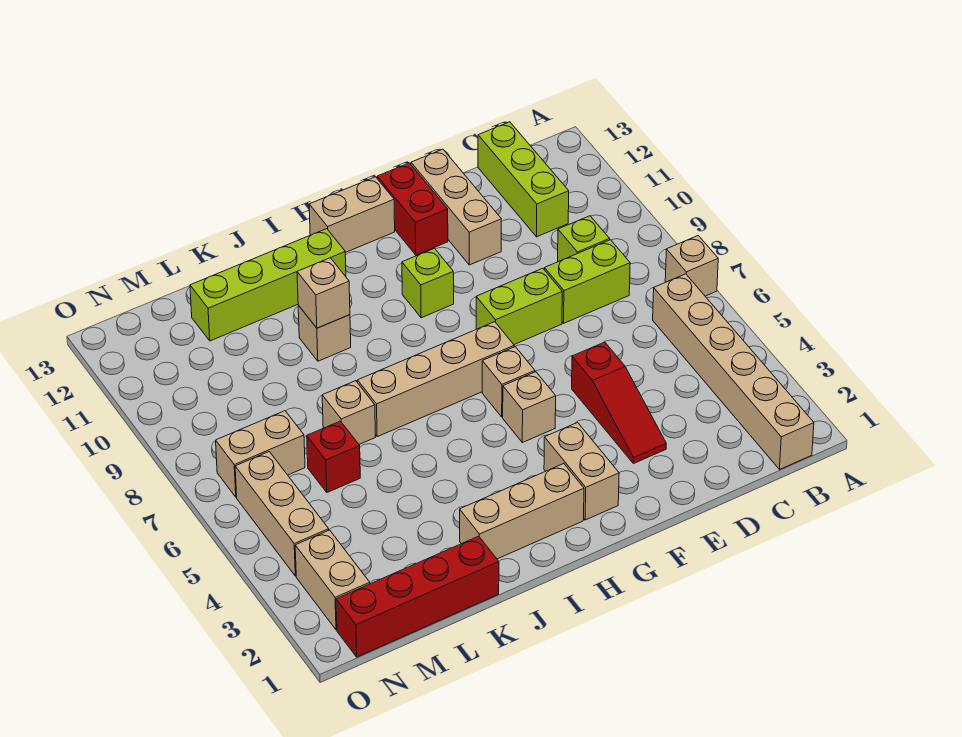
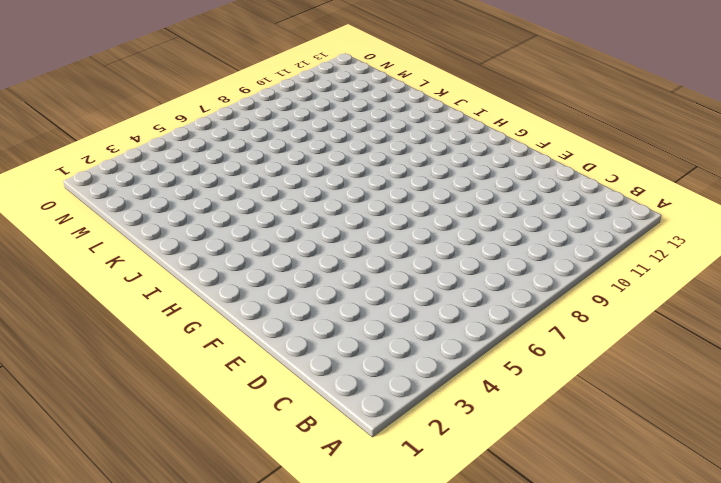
none -> tan 1x1 brick [665,236,718,296]
none -> tan 1x6 brick [653,274,814,470]
none -> lime 1x2 brick [545,240,630,323]

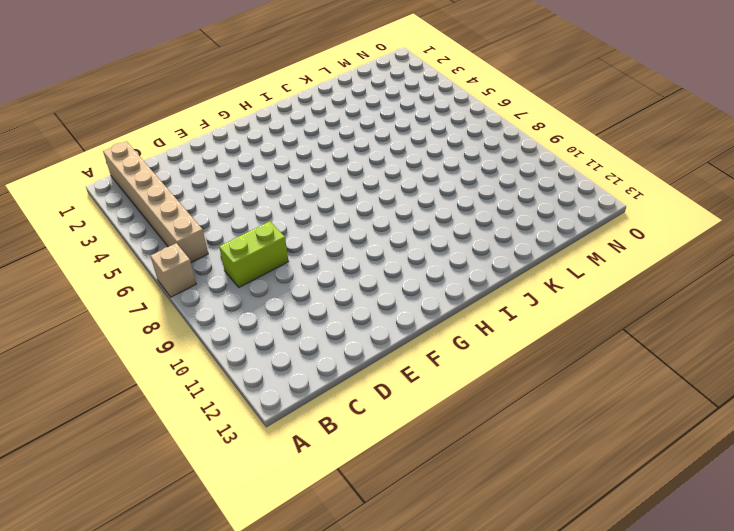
none -> lime 1x1 brick [558,216,610,262]
none -> lime 1x3 brick [478,122,569,237]
none -> red 1x3 slope [572,342,666,464]

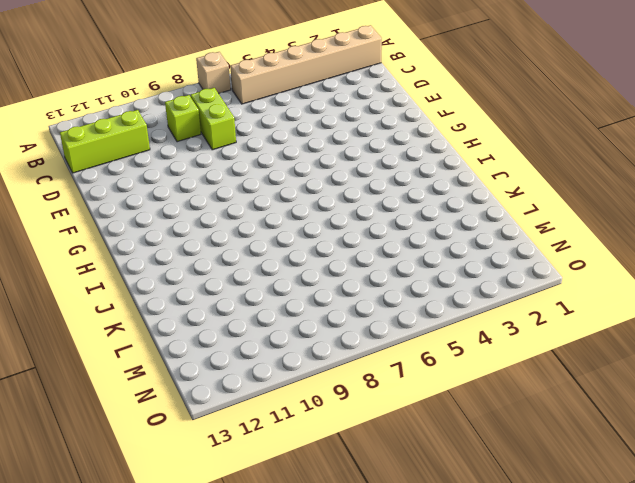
none -> red 1x3 slope [572,342,666,464]
none -> lime 1x2 brick [476,268,562,344]
none -> tan 1x3 brick [411,149,501,265]

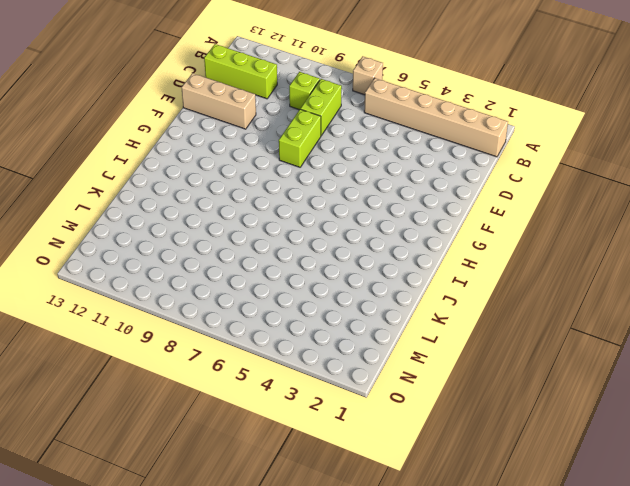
none -> red 1x3 slope [572,342,666,464]
none -> red 1x2 brick [377,163,448,255]
none -> tan 1x2 brick [544,423,619,520]

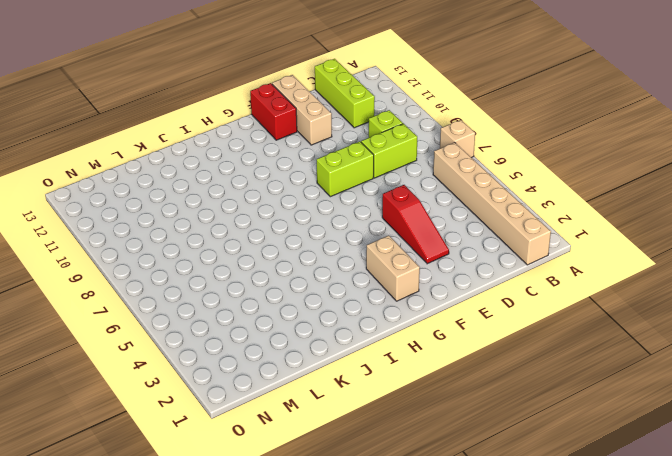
none -> tan 1x1 brick [503,372,556,443]
none -> tan 1x1 brick [482,347,535,417]
none -> tan 1x4 brick [357,322,514,437]

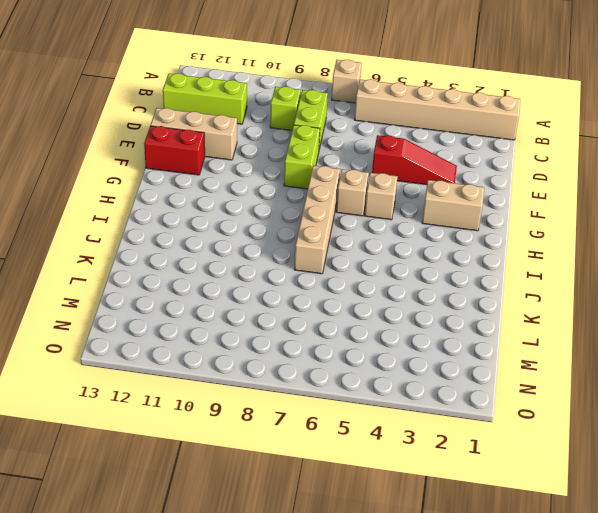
none -> lime 1x1 brick [402,248,454,318]
none -> tan 1x2 brick [309,177,395,253]
none -> tan 1x3 brick [460,464,584,559]

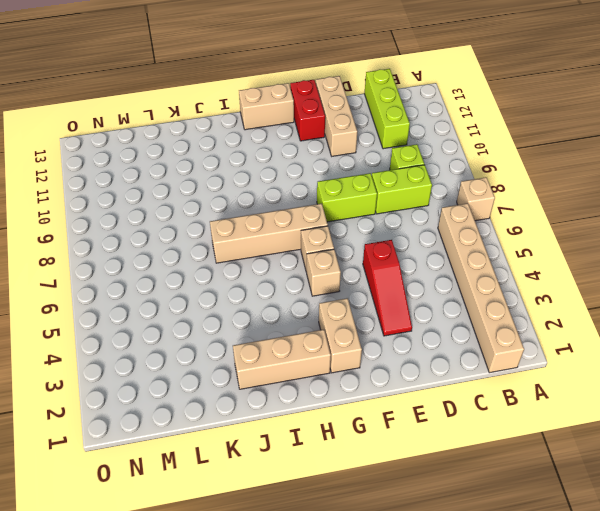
none -> lime 1x1 brick [402,248,454,318]
none -> lime 1x4 brick [190,229,346,341]
none -> tan 1x1 brick [298,305,351,361]

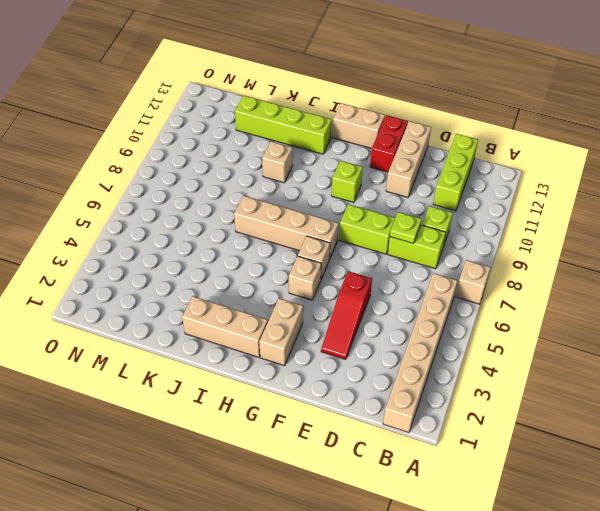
lime 1x1 plate [390,212,422,243] -> none
none -> red 1x4 brick [336,536,499,657]
none -> tan 1x1 brick [322,381,375,444]
none -> red 1x1 brick [307,421,360,492]

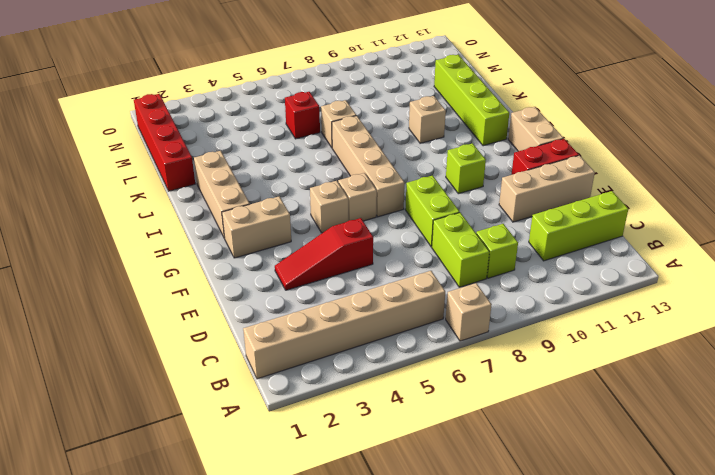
none -> tan 1x2 brick [216,411,305,497]
none -> tan 1x2 brick [295,530,370,630]
none -> tan 1x3 brick [235,452,329,576]

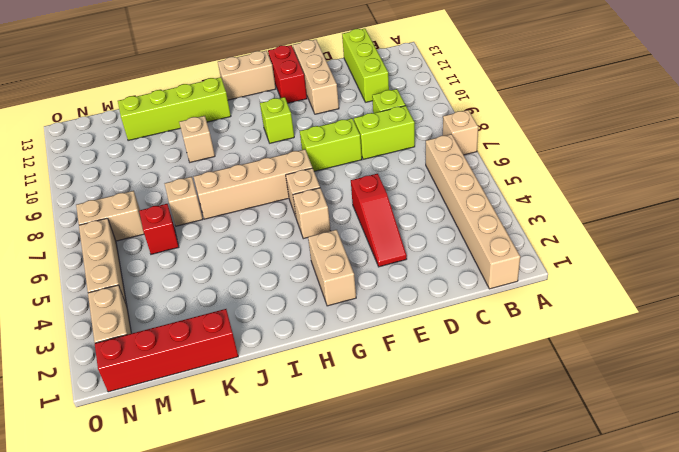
none -> tan 1x3 brick [460,464,584,559]
none -> tan 1x1 brick [297,258,350,328]

